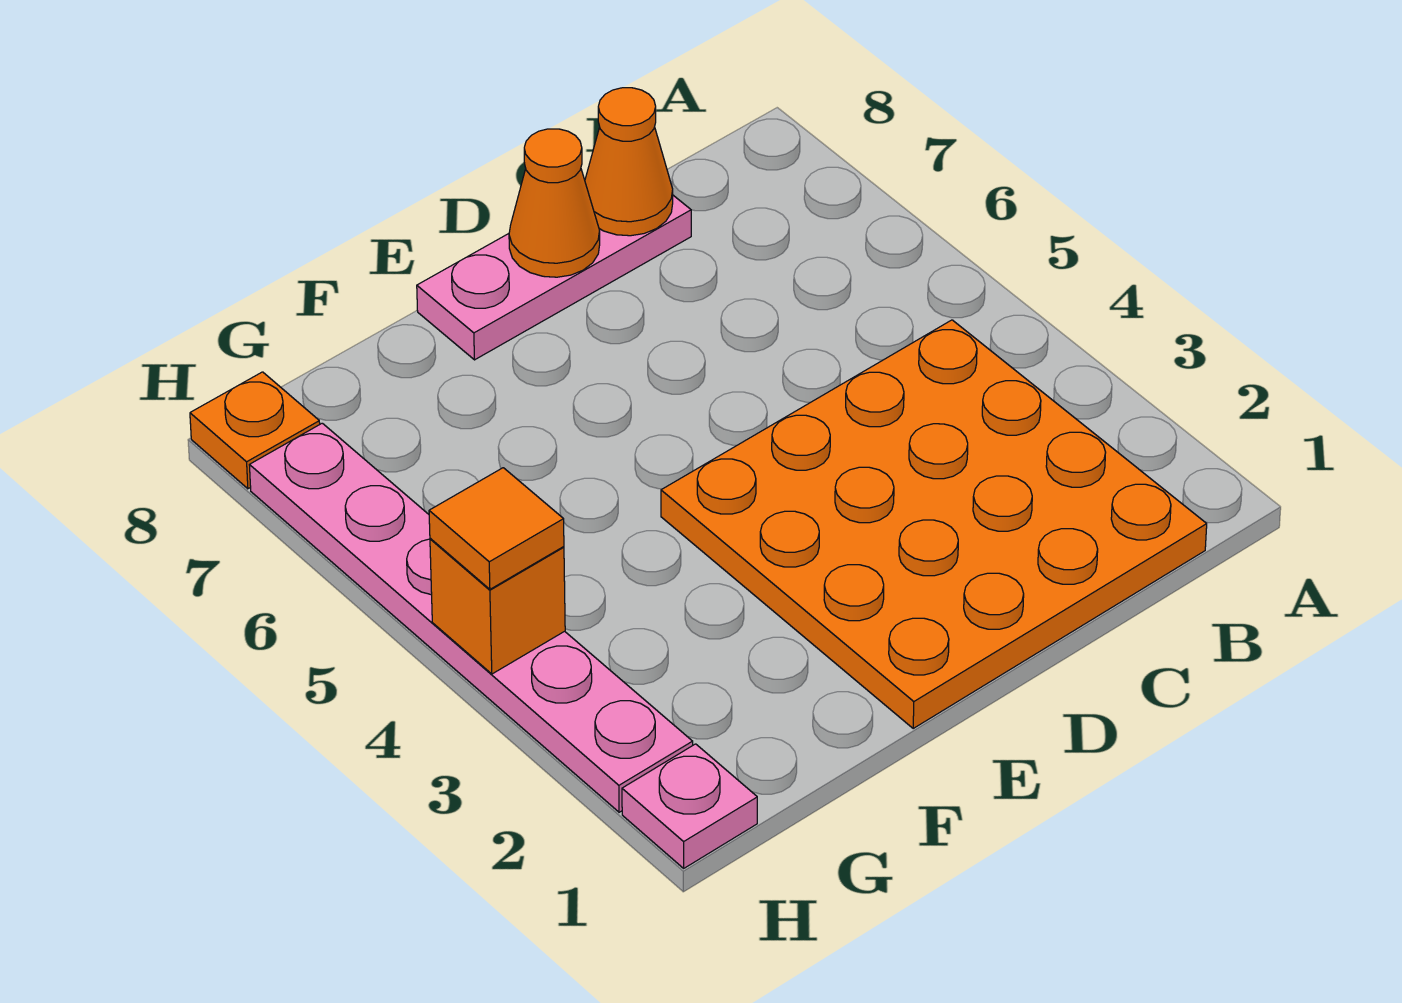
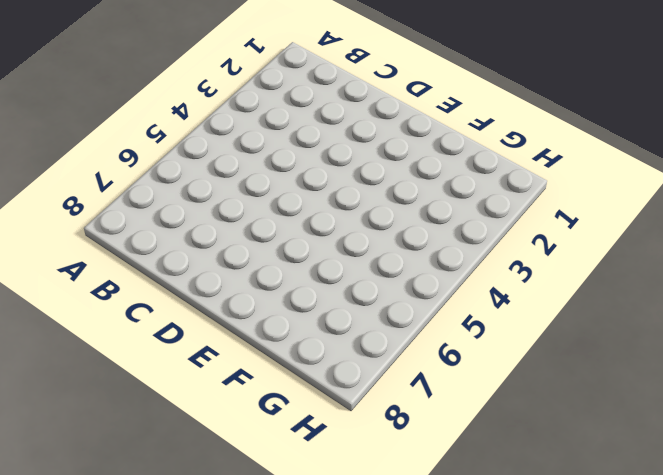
none -> orange 4x4 plate [661,320,1207,728]
none -> pink 1x3 plate [417,195,691,360]

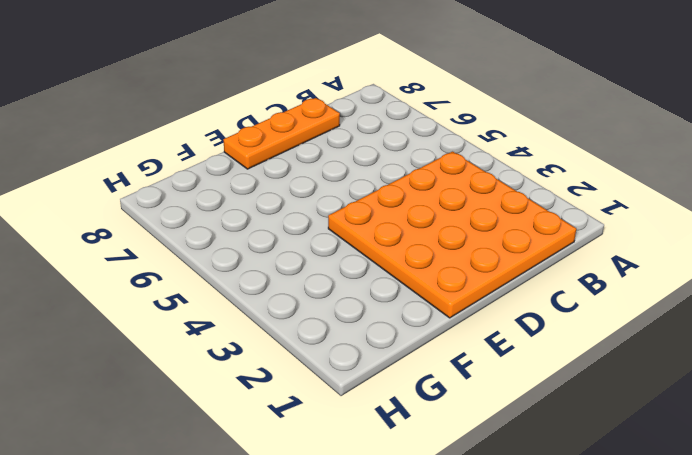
orange 1x3 plate [223,98,340,169] -> pink 1x3 plate [417,195,691,360]
none -> pink 1x1 plate [622,744,757,868]
none -> pink 1x6 plate [250,423,693,812]

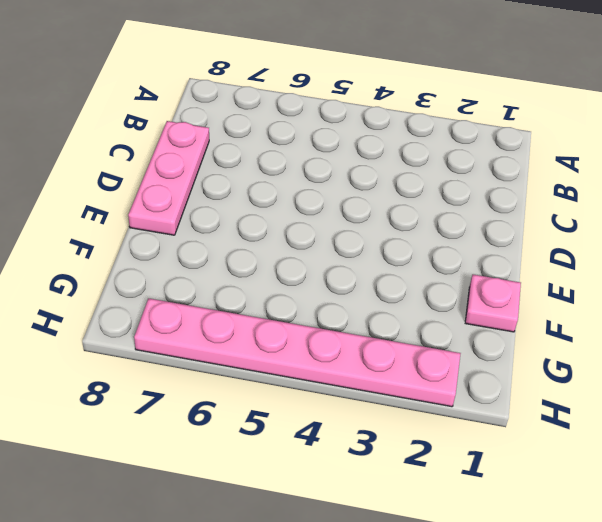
pink 1x1 plate [465,275,521,332] -> pink 1x1 plate moved to [622,744,757,868]
none -> orange 4x4 plate [661,320,1207,728]
none -> orange 1x1 plate [190,372,320,489]

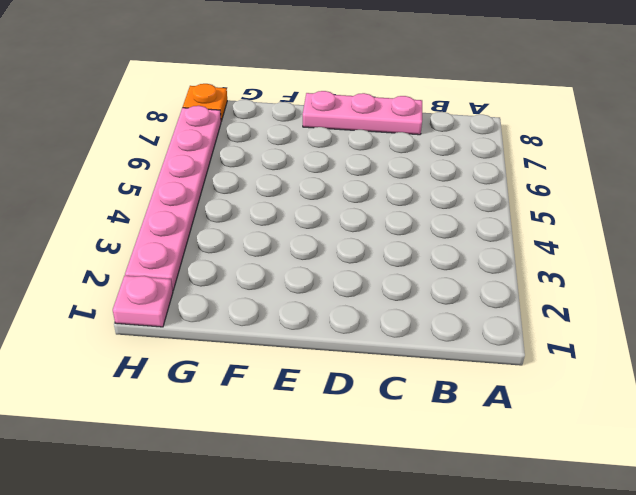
none -> orange 4x4 plate [661,320,1207,728]
none -> orange 1x1 cone [585,88,673,236]

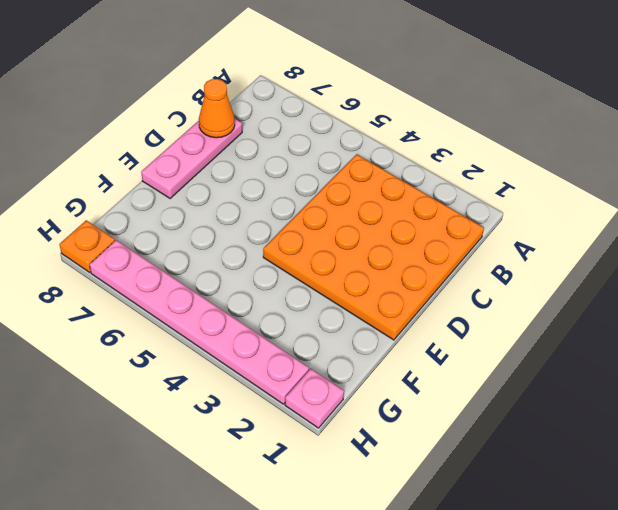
none -> orange 1x1 cone [509,129,600,277]
none -> orange 1x1 brick [430,539,565,674]

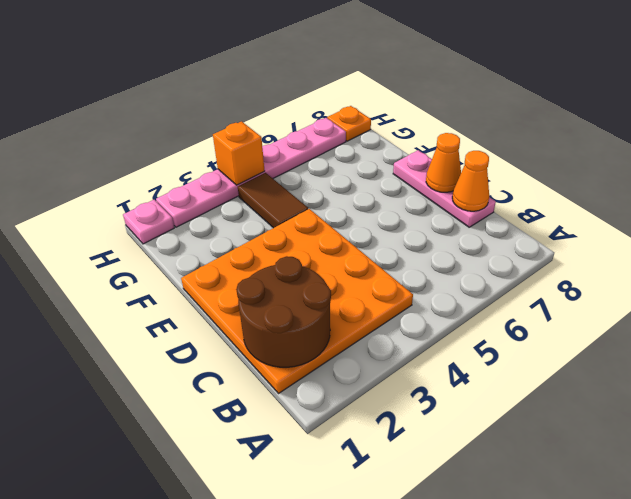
brown 2x2 round brick [236,256,331,367] -> none
brown 1x2 tile [238,173,308,228] -> none
none -> orange 1x1 tile [429,468,564,589]

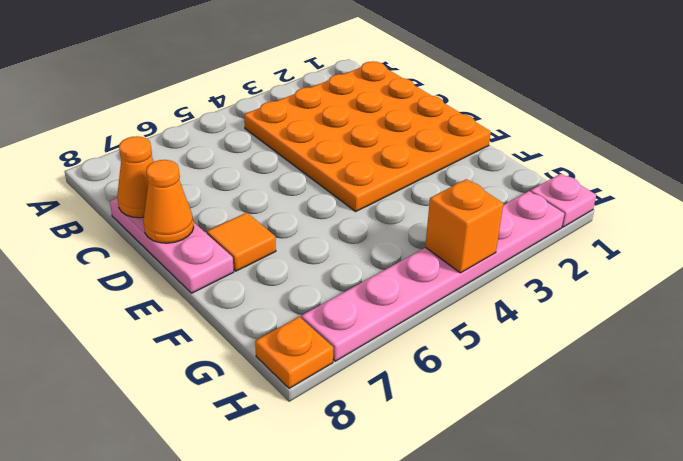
orange 1x1 tile [207,213,276,271] -> orange 1x1 tile moved to [429,468,564,589]

